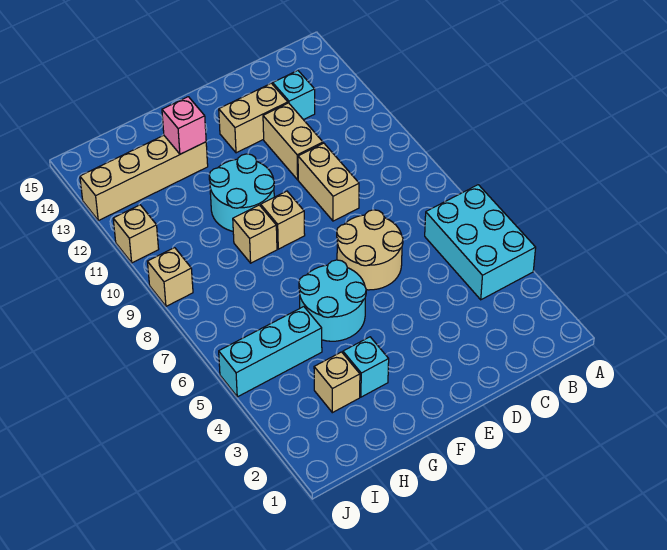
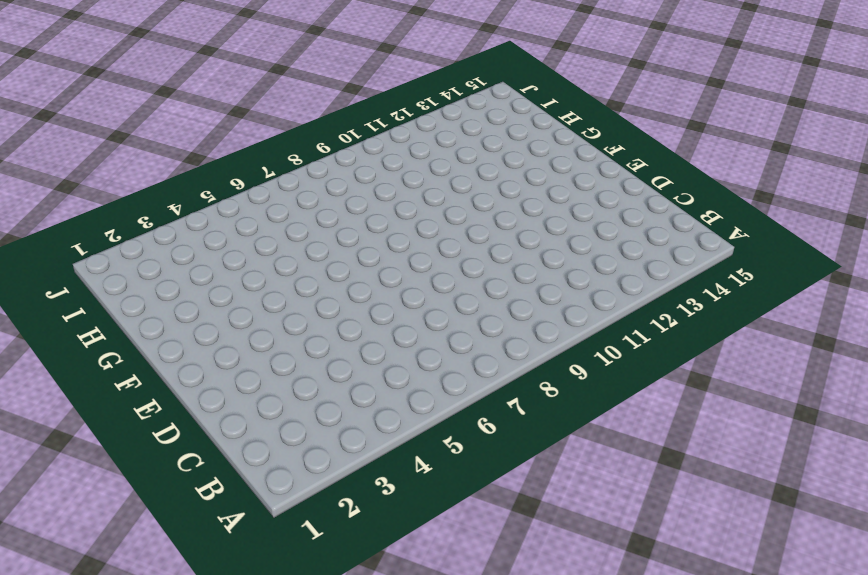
none -> cyan 2x3 brick [425,185,536,300]
none -> cyan 1x1 brick [273,71,315,120]
none -> tan 2x2 round brick [337,210,403,290]

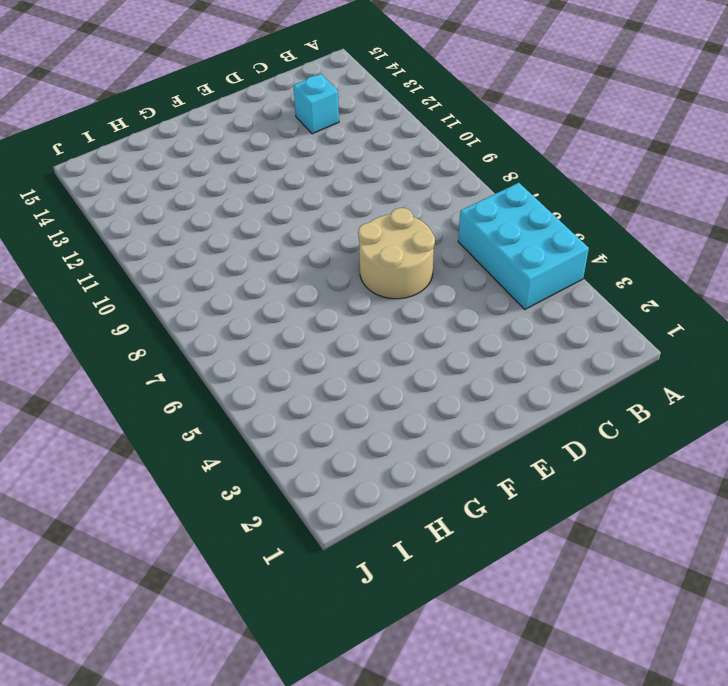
none -> tan 1x2 brick [298,143,359,221]
none -> tan 1x2 brick [263,103,323,180]
none -> tan 1x2 brick [219,83,288,153]

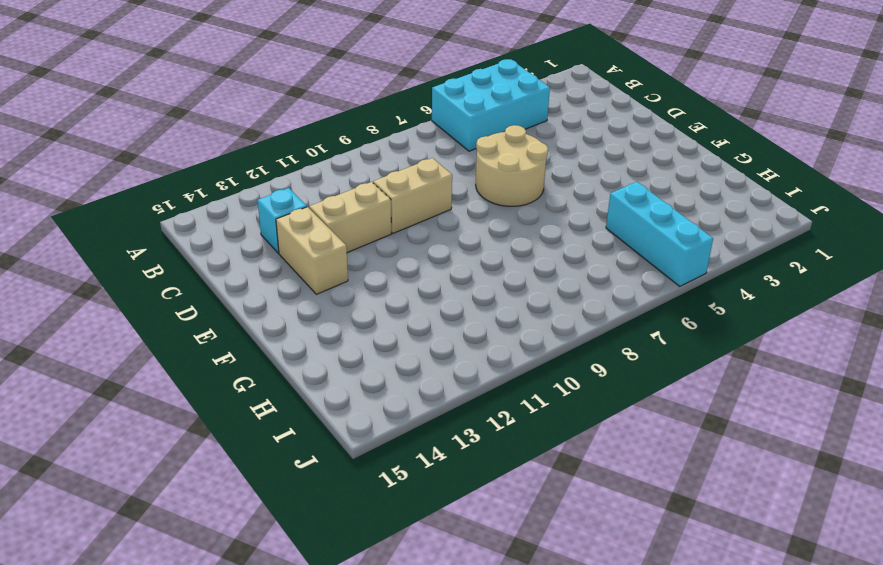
none -> cyan 2x2 round brick [299,260,366,341]
none -> tan 1x1 brick [261,191,305,249]
none -> cyan 2x2 round brick [209,154,274,231]

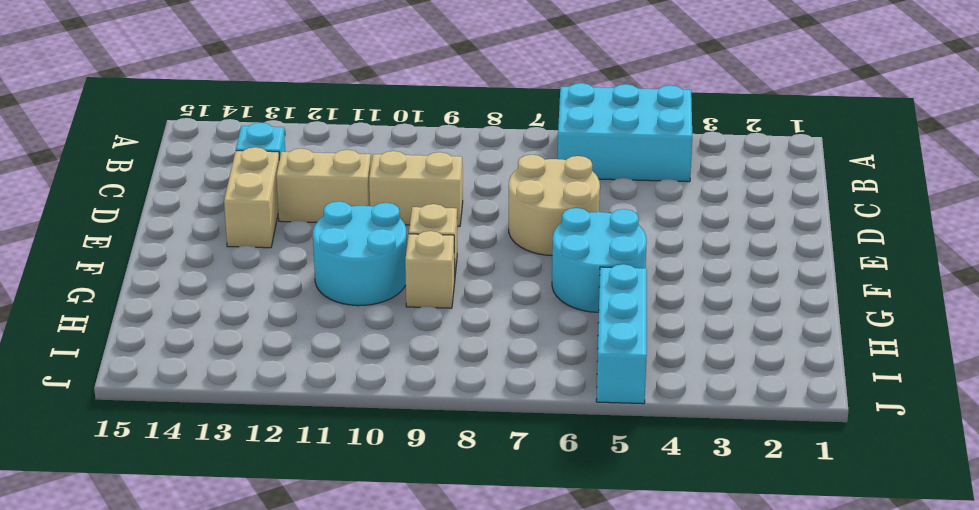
none -> cyan 1x1 brick [343,337,389,397]
none -> tan 1x4 brick [80,135,208,221]
none -> tan 1x1 brick [314,352,360,413]

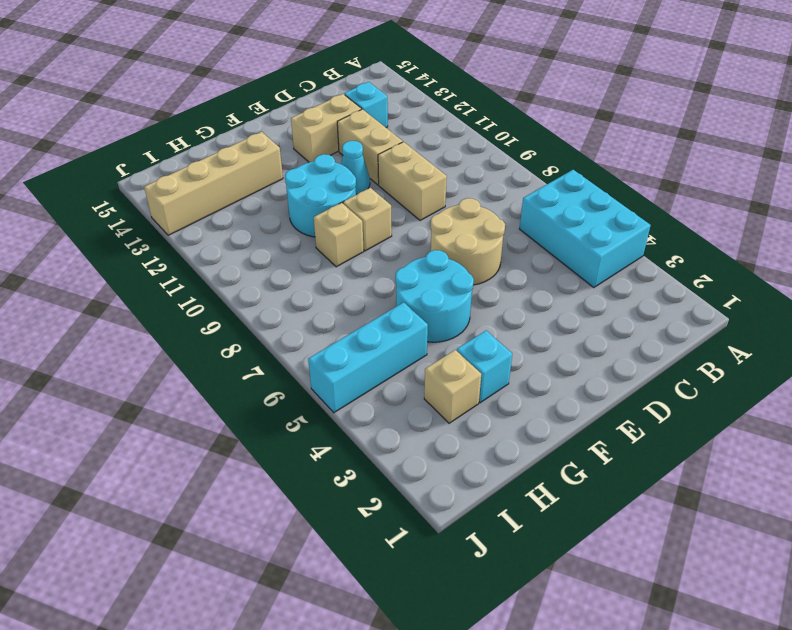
cyan 1x1 cone [341,141,370,194] -> none
none -> tan 1x1 brick [147,248,193,306]
none -> tan 1x1 brick [113,205,159,263]
none -> pink 1x1 brick [162,97,206,154]

